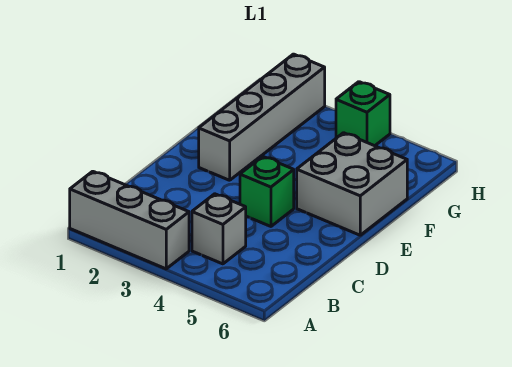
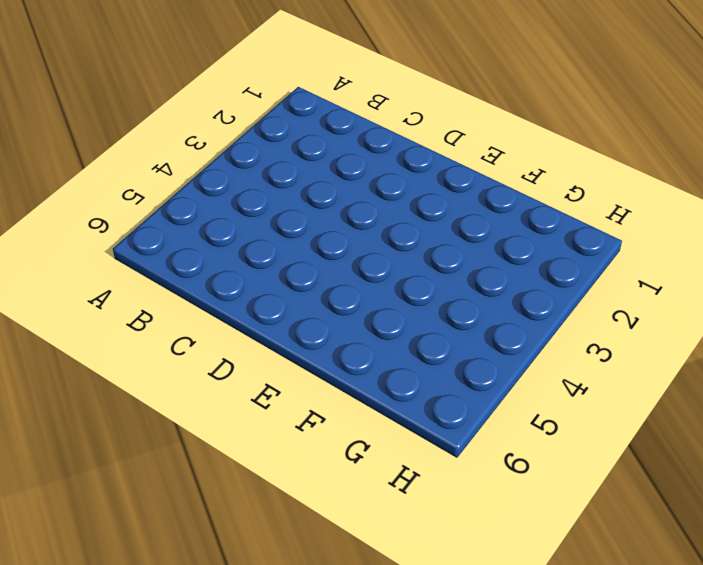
none -> grey 1x3 brick [70,171,189,269]
none -> grey 1x1 brick [192,194,246,264]

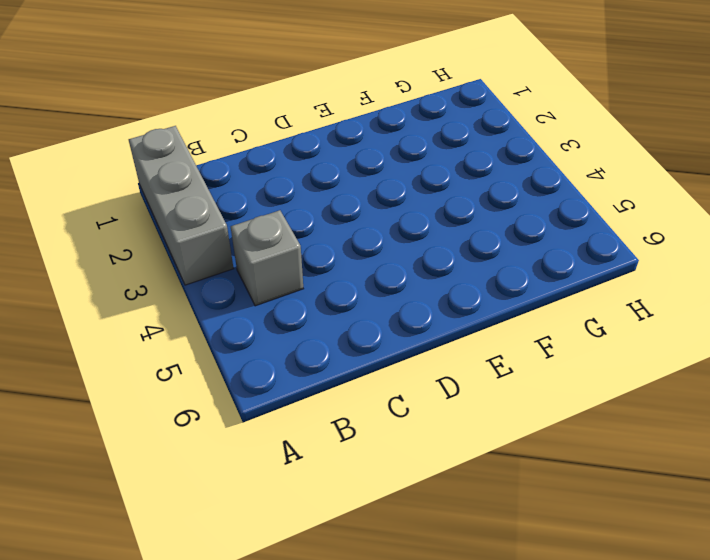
none -> green 1x1 brick [240,156,294,226]
none -> grey 1x4 brick [199,54,325,180]

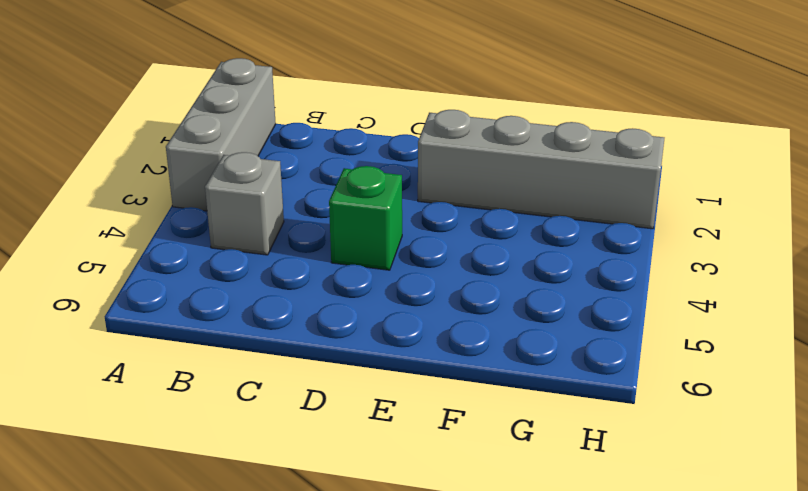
none -> grey 2x2 brick [297,133,407,235]
none -> green 1x1 brick [336,82,390,146]

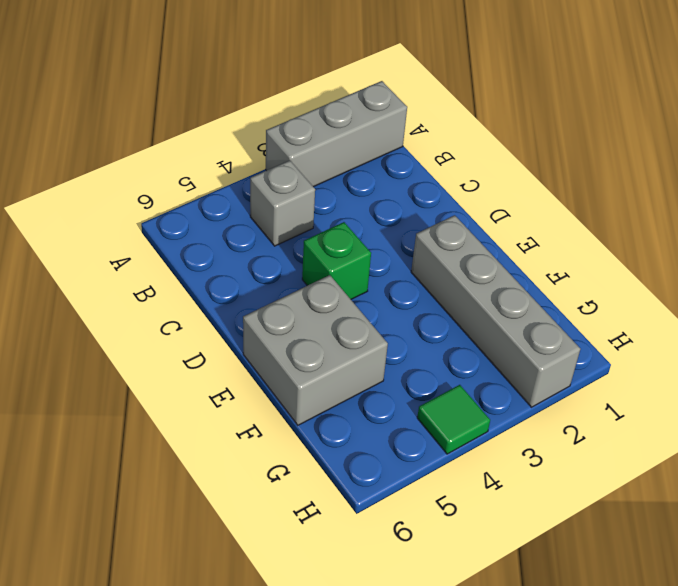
green 1x1 tile [417,385,490,454] -> green 1x1 brick [336,82,390,146]

